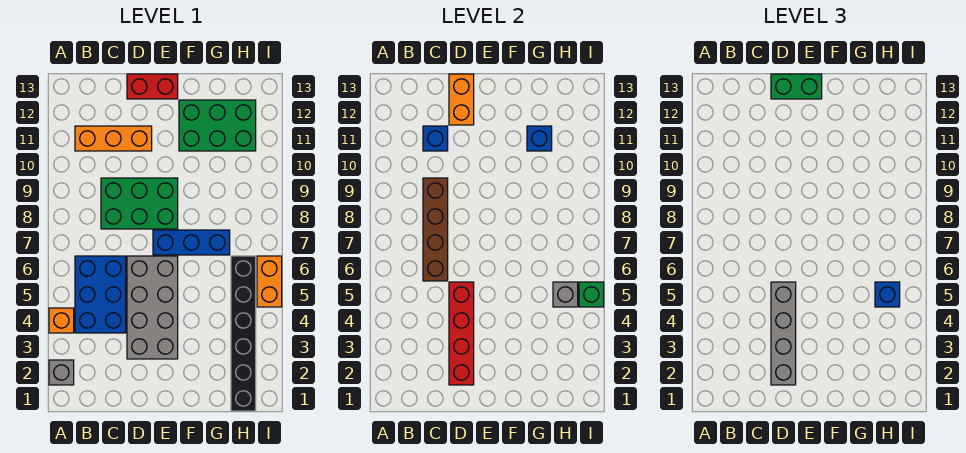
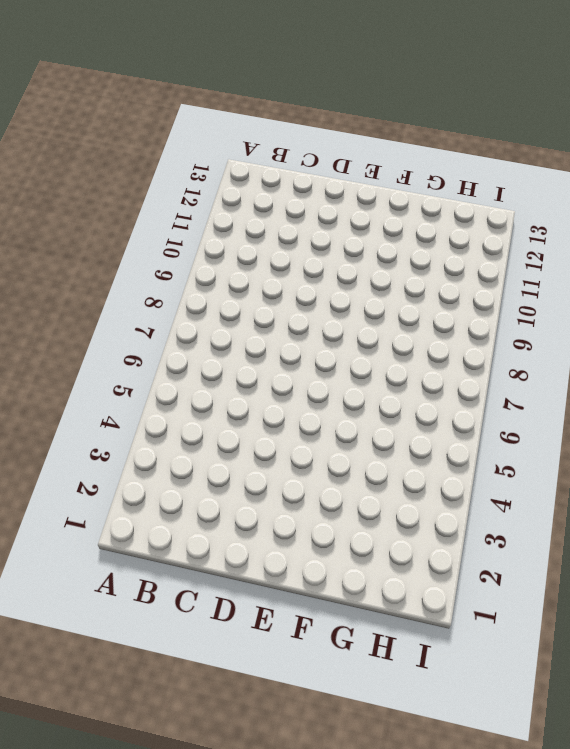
none -> grey 1x1 brick [49,360,74,385]
none -> orange 1x1 brick [49,308,74,333]
none -> blue 2x3 brick [75,256,126,333]

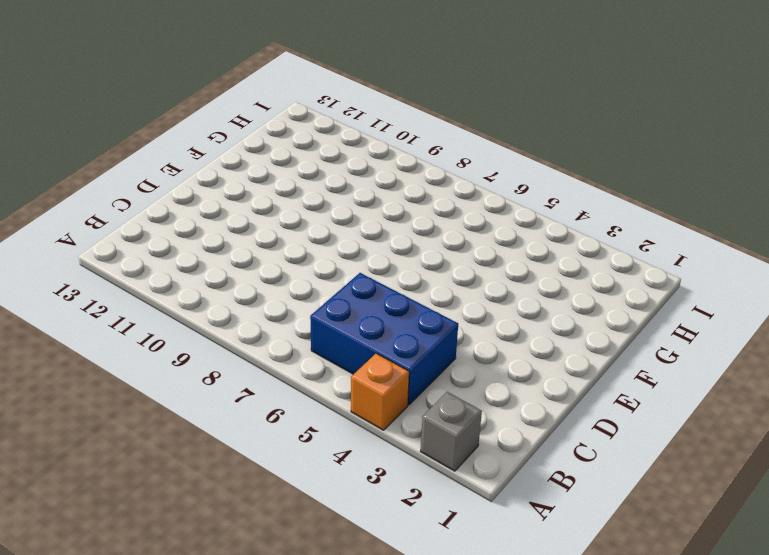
none -> orange 1x3 brick [75,126,152,151]
none -> green 2x3 brick [101,178,178,229]
none -> grey 2x4 brick [127,256,178,359]

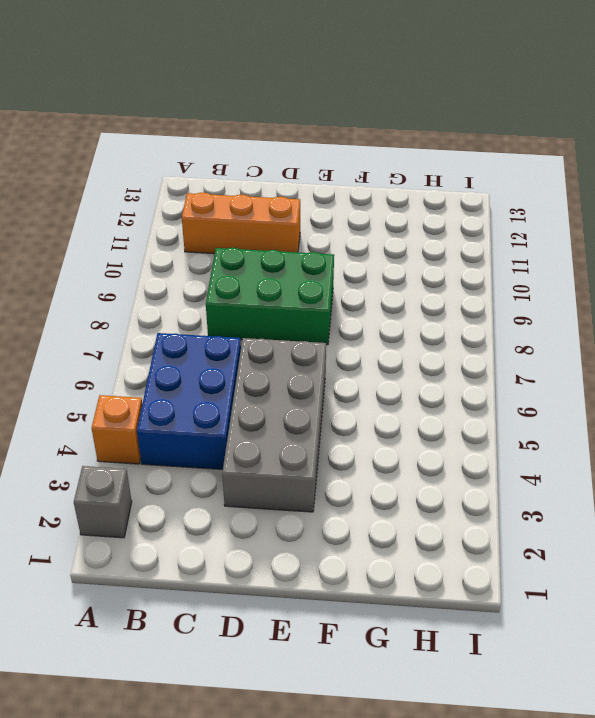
none -> red 1x2 brick [127,74,178,99]
none -> blue 1x3 brick [153,230,230,255]
none -> green 2x3 brick [179,100,256,151]

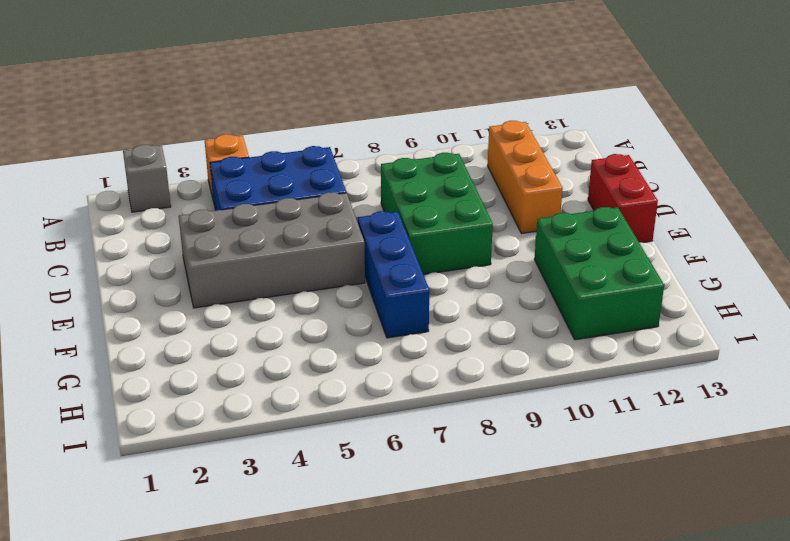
none -> black 1x6 brick [231,256,256,411]
none -> orange 1x2 brick [257,256,282,307]
none -> brown 1x4 brick [423,178,448,281]

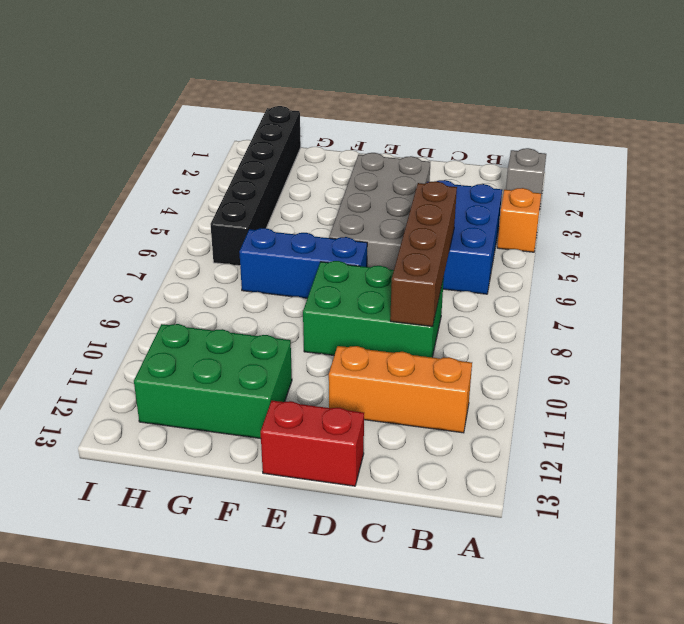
none -> orange 1x2 brick [257,256,282,307]
none -> blue 1x1 brick [423,126,448,151]
none -> red 1x4 brick [449,282,474,385]

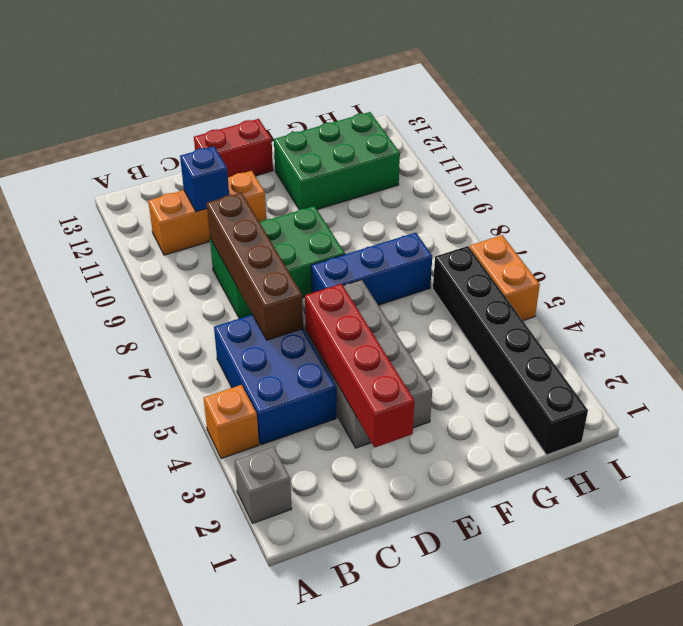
none -> orange 1x2 brick [449,74,474,125]
none -> blue 1x1 brick [527,126,552,151]
none -> grey 1x1 brick [553,282,578,307]

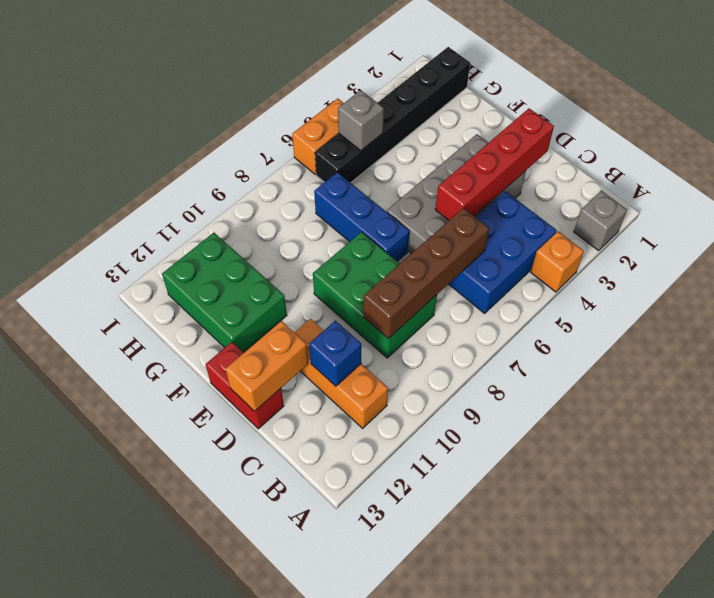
none -> blue 1x1 brick [527,126,552,151]
none -> green 1x1 brick [579,282,604,307]
none -> grey 1x4 brick [771,282,796,385]

